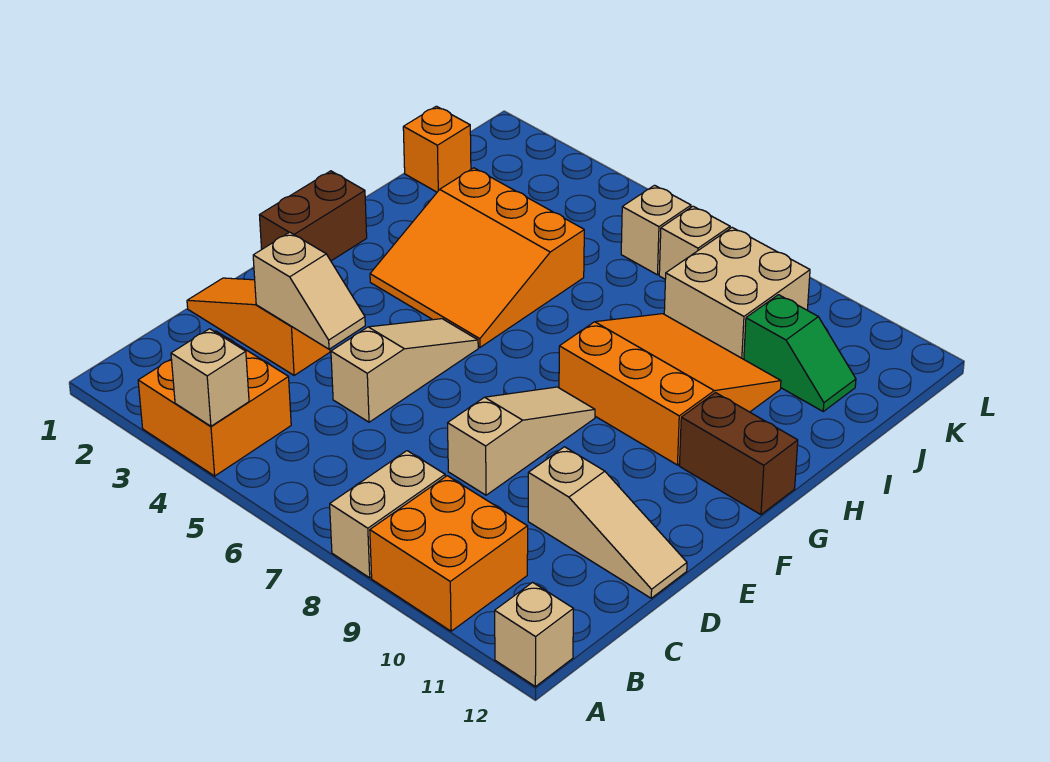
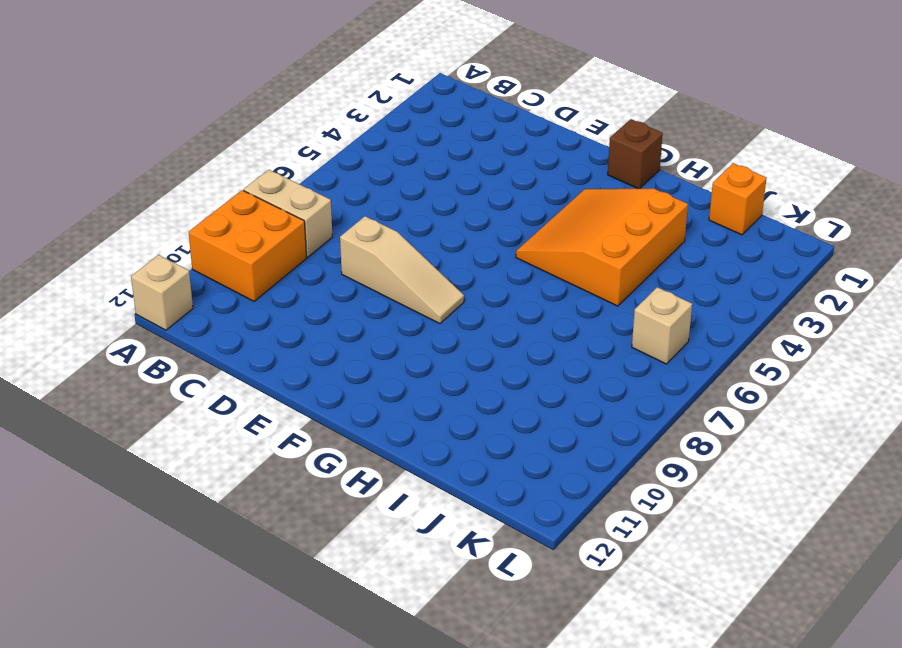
brown 1x1 brick [608,119,663,189] -> brown 1x2 brick [260,171,367,261]
none -> orange 2x2 brick [138,331,291,476]
none -> orange 1x3 slope [187,278,330,375]
none -> tan 1x3 slope [331,319,478,422]

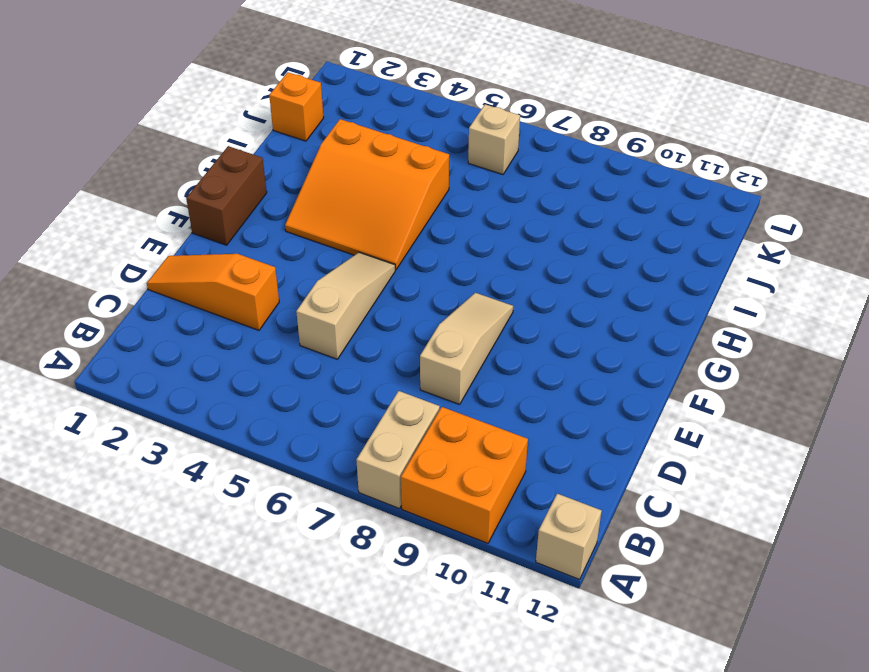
none -> orange 2x2 brick [138,331,291,476]
none -> tan 1x3 slope [528,447,687,598]
none -> orange 3x3 slope [559,314,781,465]

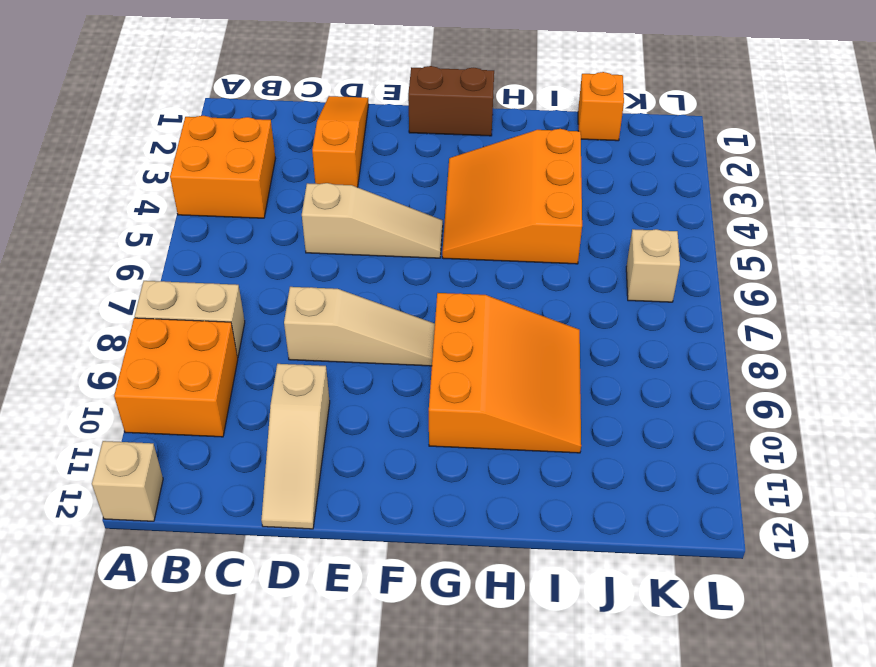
none -> brown 1x2 brick [679,393,798,515]
none -> tan 2x2 brick [664,228,810,359]
none -> green 1x2 slope [744,295,856,411]

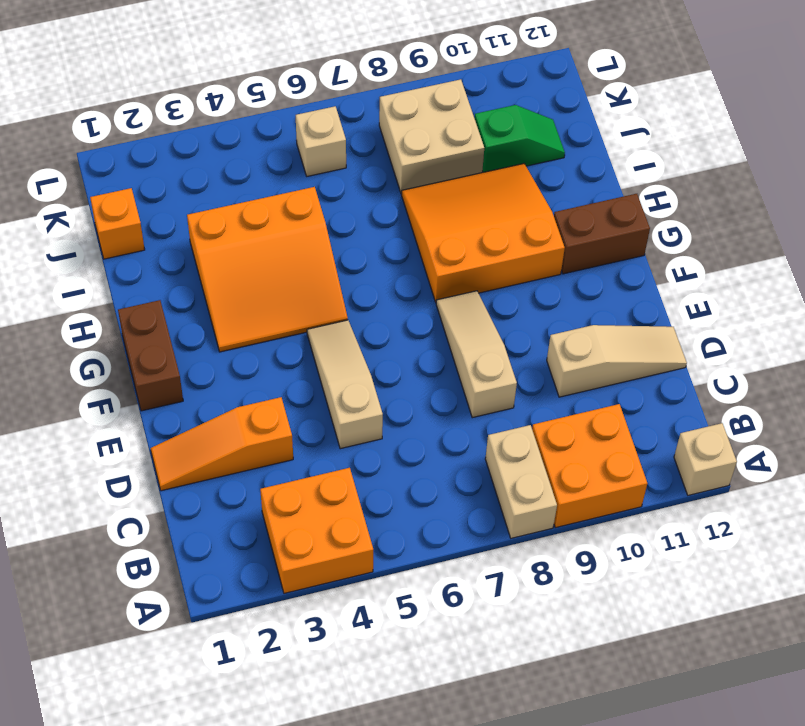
none -> tan 1x1 brick [659,206,730,279]
none -> tan 1x1 brick [171,329,249,426]
none -> tan 1x2 slope [253,232,365,349]

